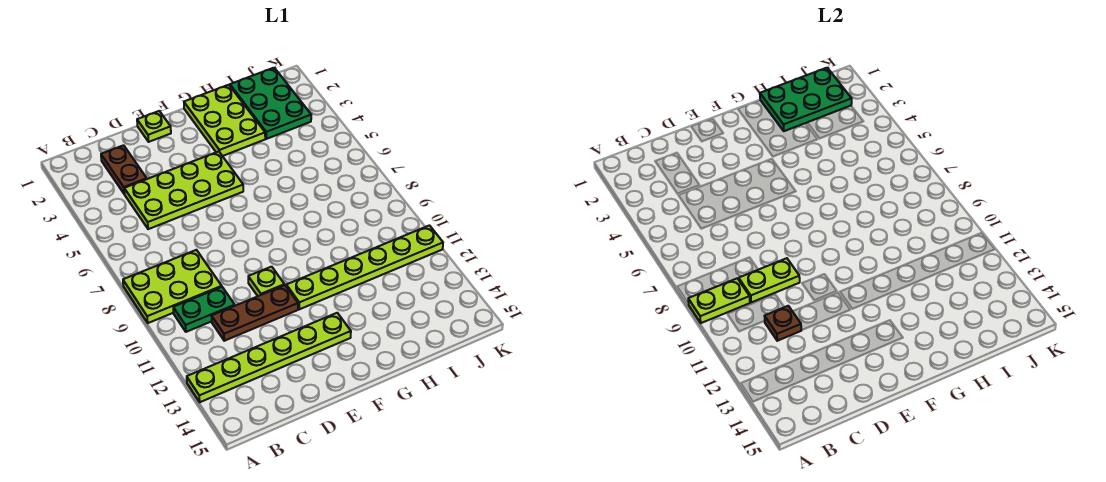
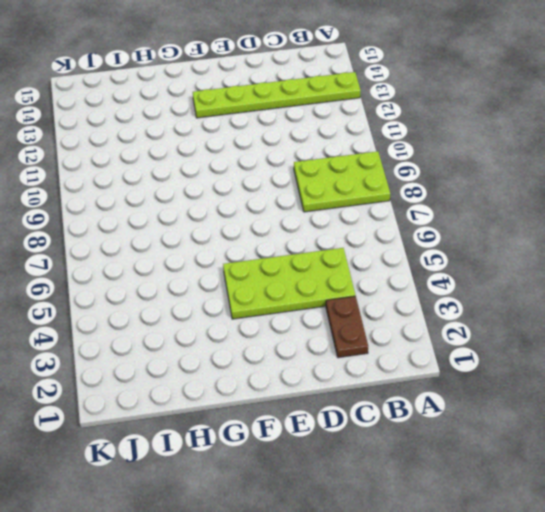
none -> green 1x2 plate [173,287,235,332]
none -> brown 1x3 plate [212,285,298,341]
none -> lime 1x1 plate [137,111,171,142]

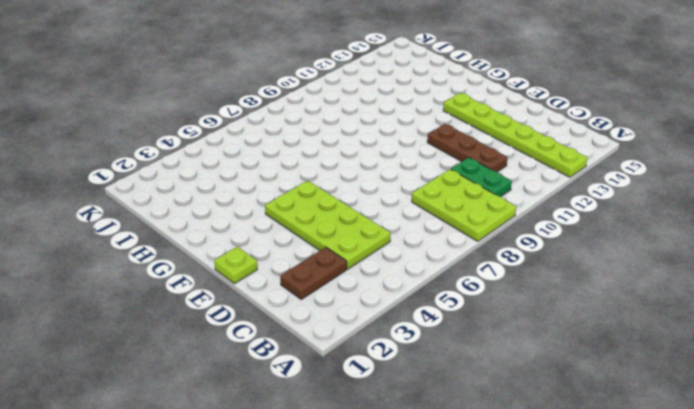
none -> lime 1x1 plate [248,267,284,296]
none -> lime 1x6 plate [286,225,443,309]
none -> lime 2x3 plate [184,85,265,156]

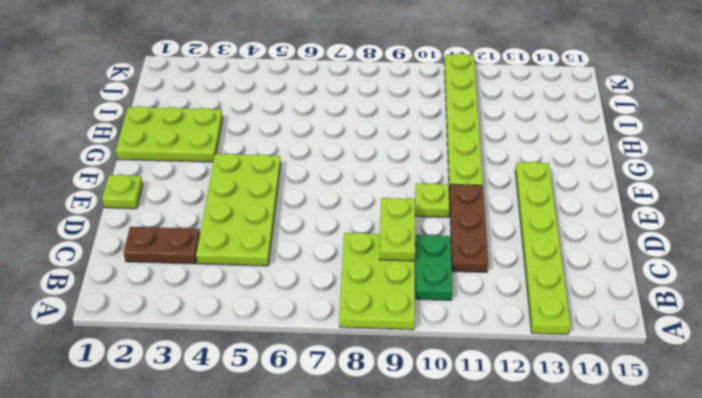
none -> green 2x3 plate [230,68,311,139]
none -> lime 1x2 plate [688,278,750,323]
none -> brown 1x1 plate [765,306,801,341]

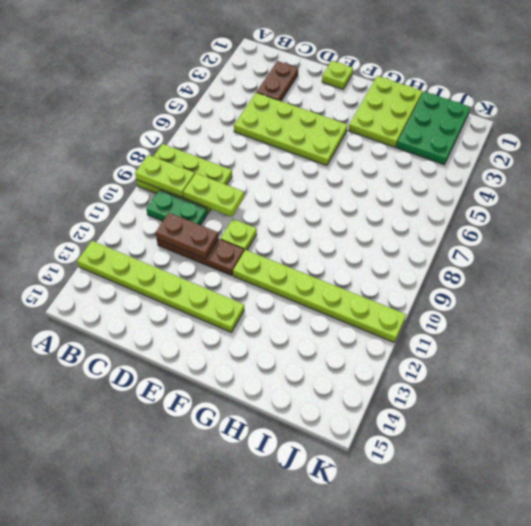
brown 1x2 plate [155,213,219,259] -> brown 1x1 plate [765,306,801,341]
none -> green 2x3 plate [760,68,852,131]

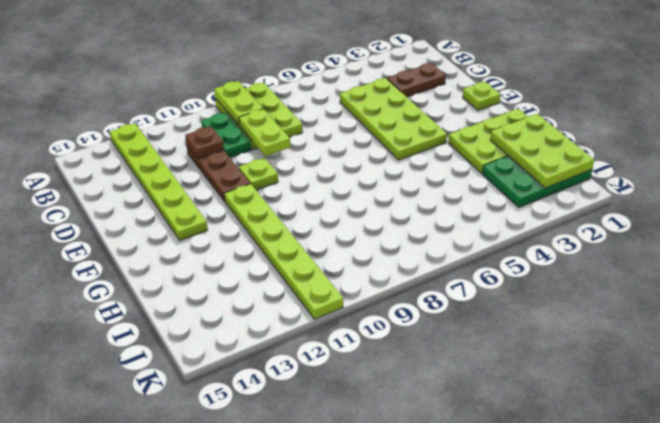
lime 2x3 plate [490,114,594,188] -> green 2x3 plate [760,68,852,131]

